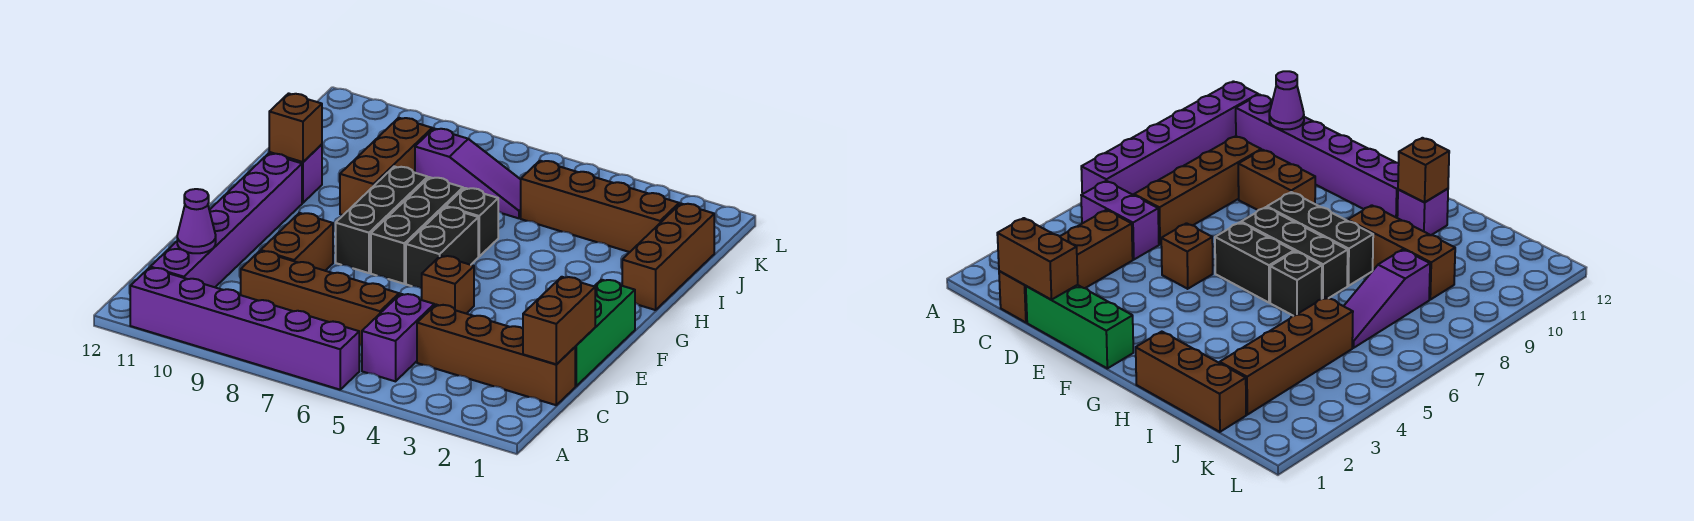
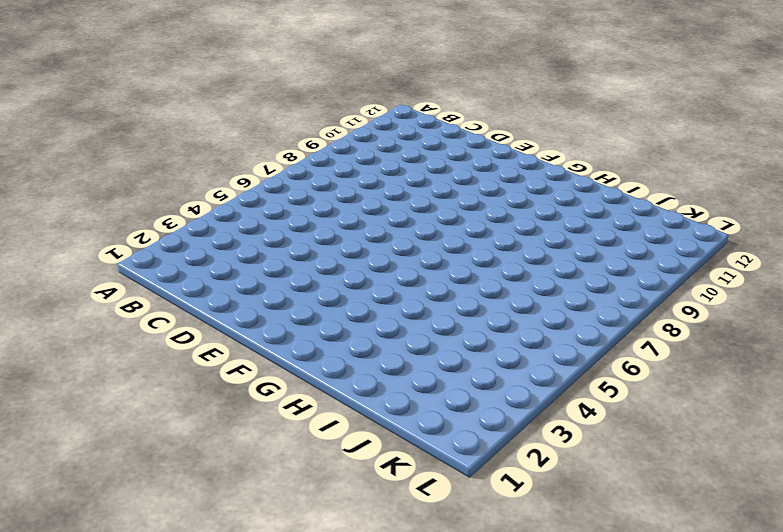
none -> purple 1x6 brick [130,268,359,390]
none -> purple 1x2 brick [362,294,434,381]
none -> purple 1x6 brick [150,153,302,287]

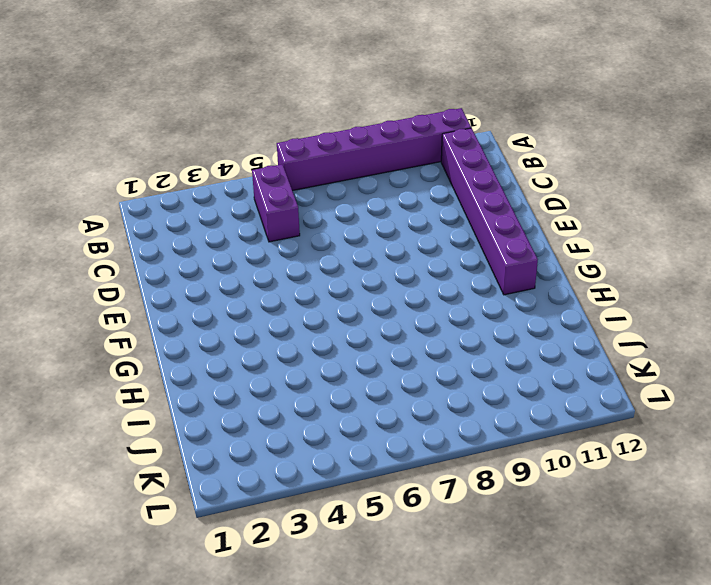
none -> brown 1x4 brick [417,305,575,405]
none -> brown 1x4 brick [241,251,399,346]
none -> green 1x3 brick [575,280,635,386]

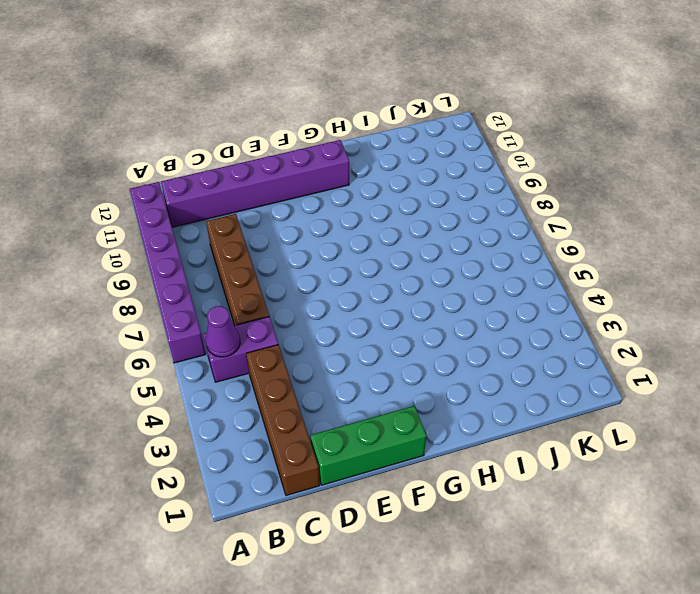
purple 1x1 cone [206,306,240,357] -> purple 1x1 cone moved to [177,189,216,253]
none -> brown 1x2 brick [261,213,333,271]
none -> brown 1x1 brick [422,256,474,314]
none -> black 1x2 brick [406,207,478,289]

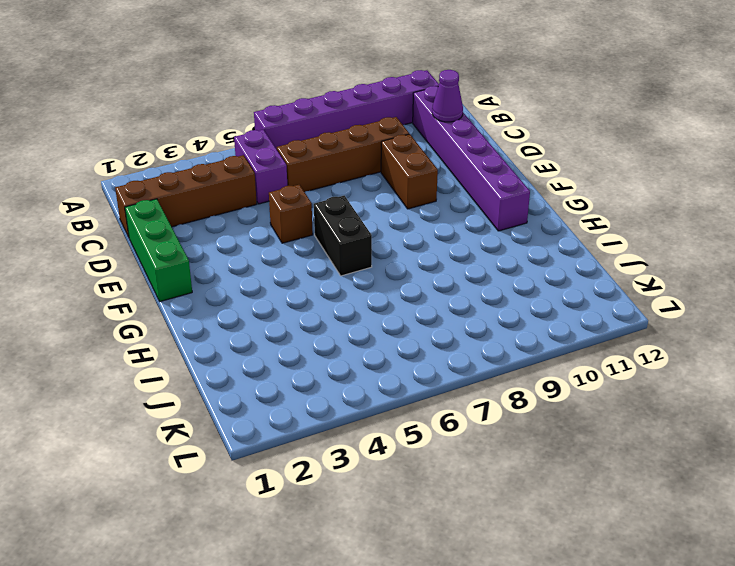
none -> black 1x3 brick [371,177,463,284]
none -> black 1x3 brick [336,166,428,273]
none -> brown 1x3 brick [622,203,714,310]

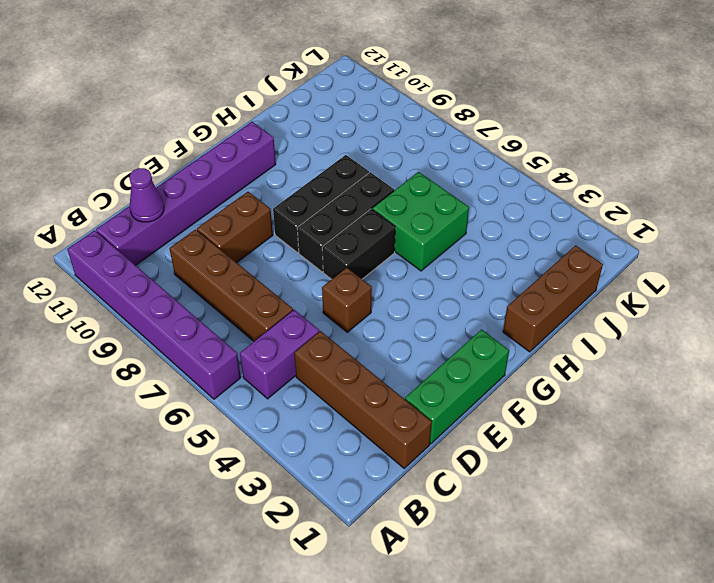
green 2x2 brick [372,172,469,271] -> black 1x1 brick [446,188,498,256]
none -> brown 1x3 brick [340,118,432,215]
none -> purple 1x1 brick [269,144,322,203]
none -> brown 1x4 brick [521,161,679,252]

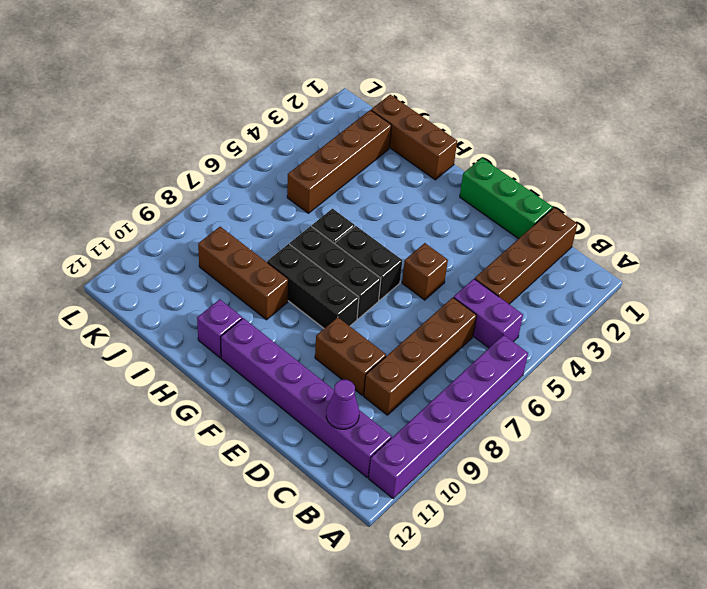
none -> purple 1x3 slope [415,129,521,218]
none -> brown 1x2 brick [523,277,595,364]
none -> brown 1x1 brick [269,93,322,162]

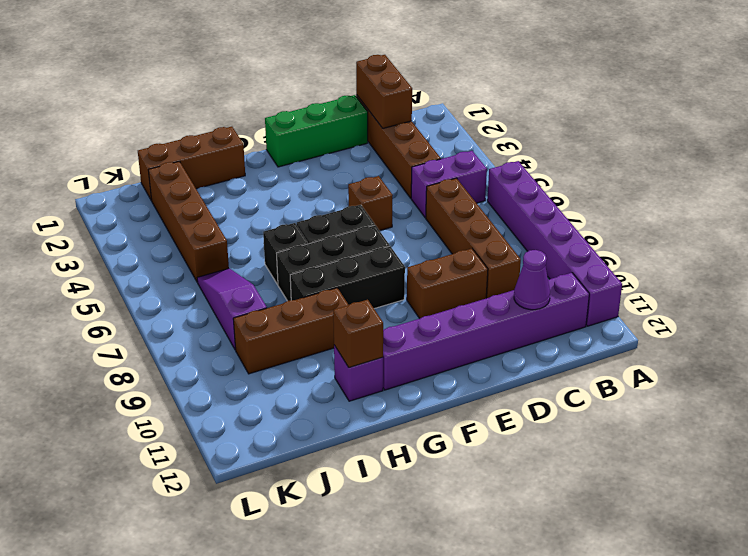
brown 1x2 brick [356,55,412,128] -> brown 1x2 brick turned to [523,277,595,364]

